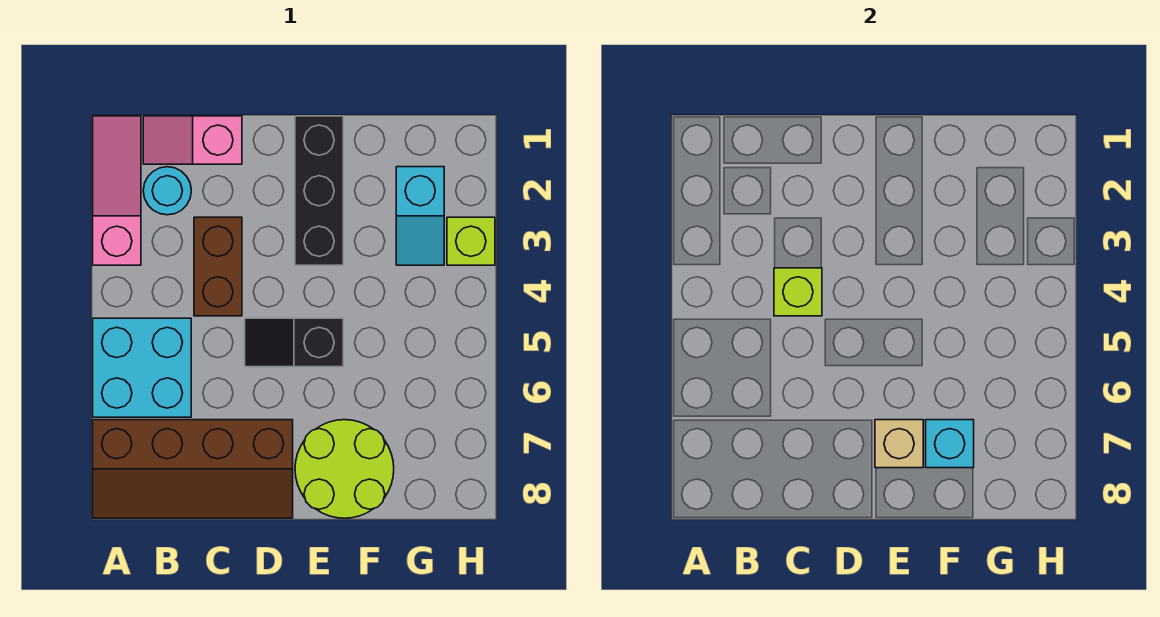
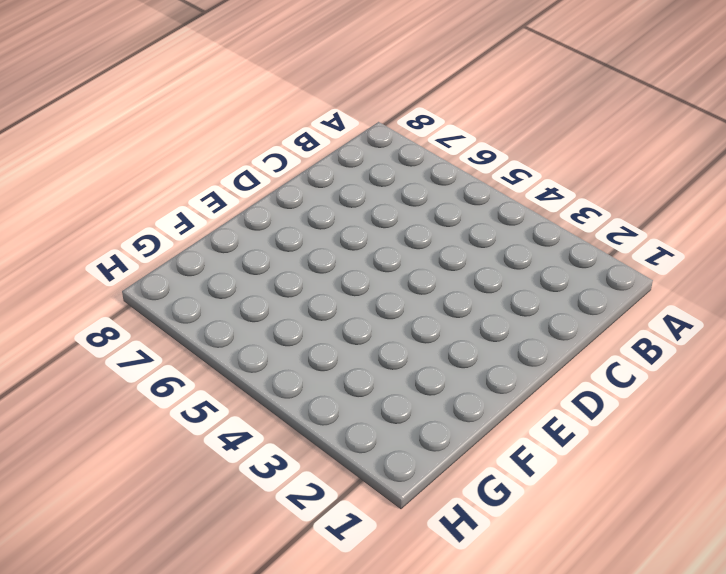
none -> pink 1x3 slope [93,116,141,265]
none -> cyan 2x2 brick [93,318,191,417]
none -> brown 2x4 slope [93,420,293,518]

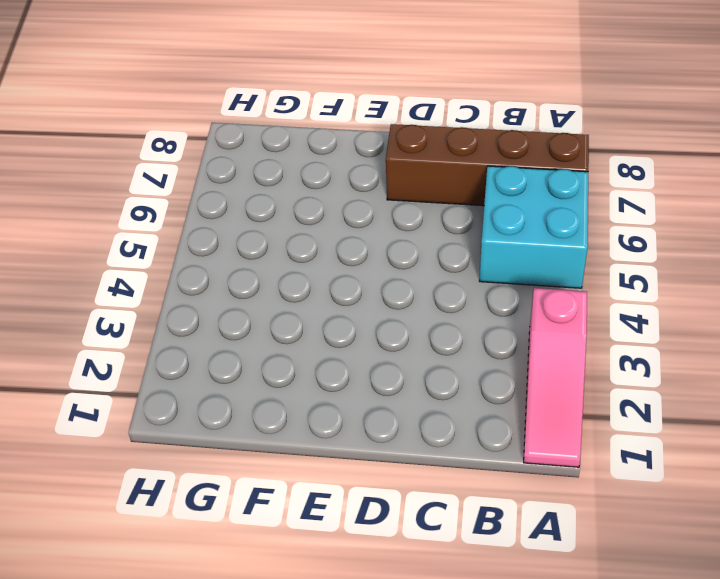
none -> pink 1x2 slope [143,116,242,164]
none -> cyan 1x1 round brick [143,167,191,215]
none -> brown 1x2 brick [194,217,242,316]

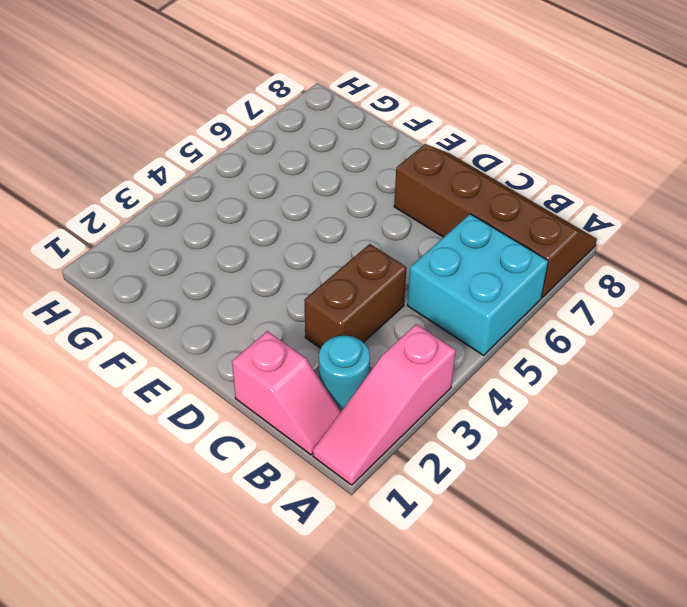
none -> black 1x2 slope [245,318,343,367]
none -> black 1x3 brick [295,116,343,265]
none -> lime 2x2 round brick [295,420,394,518]

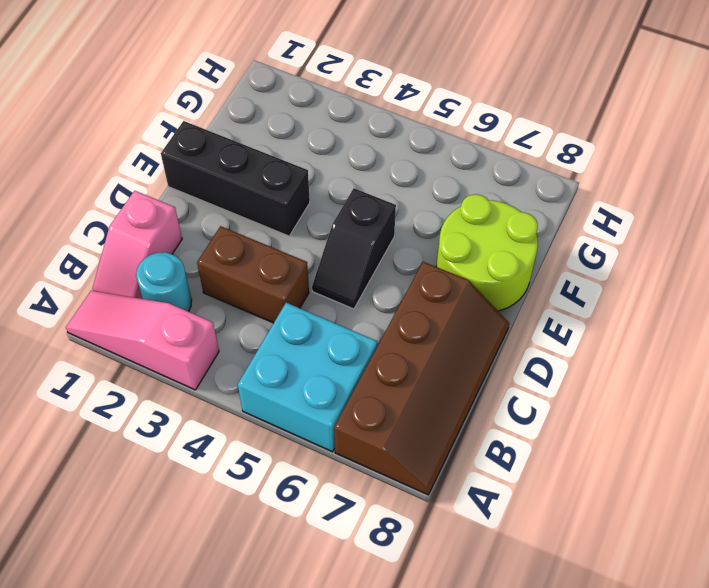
none -> cyan 1x2 slope [396,167,444,265]
none -> lime 1x1 brick [447,217,495,265]
none -> lime 1x1 brick [774,268,822,316]

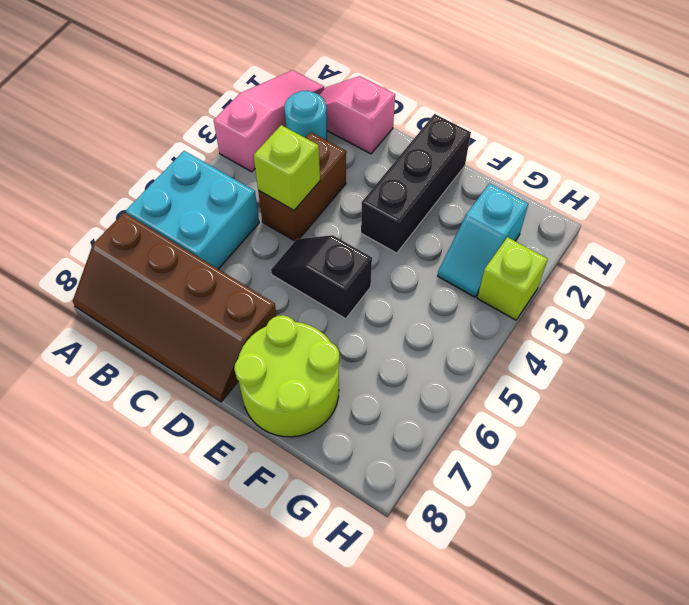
none -> tan 1x1 brick [875,420,923,468]
none -> cyan 1x1 brick [926,420,974,468]

